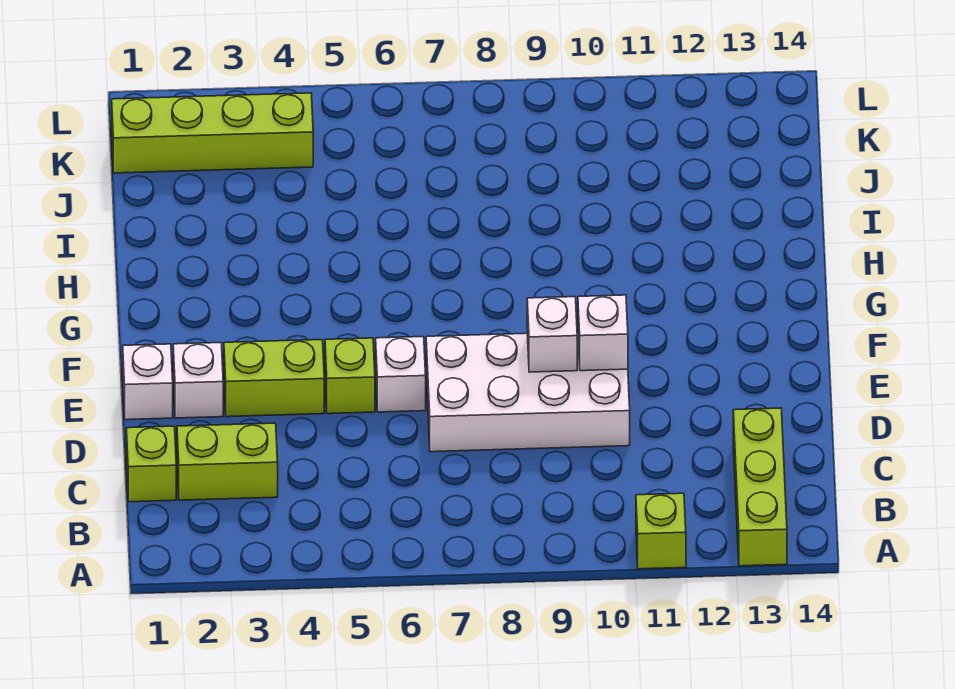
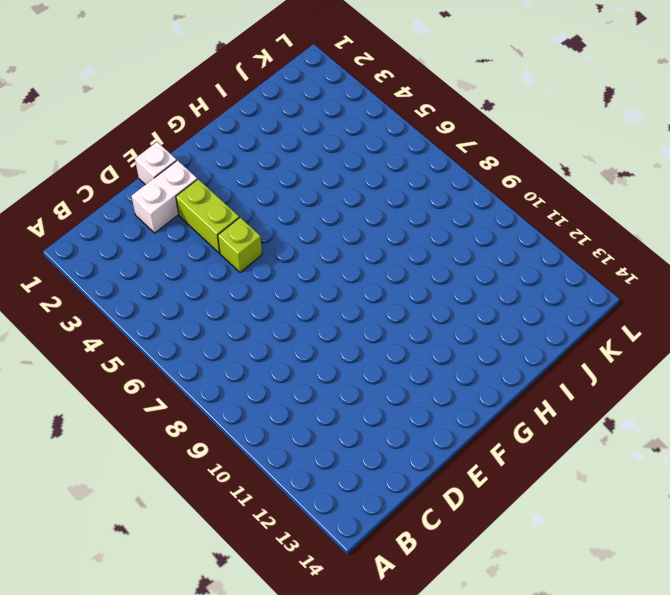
white 1x2 brick [131,160,197,233] -> white 1x1 brick [173,343,223,418]
none -> lime 1x1 brick [636,493,686,569]
none -> lime 1x3 brick [733,408,787,566]
none -> lime 1x1 brick [126,426,176,502]

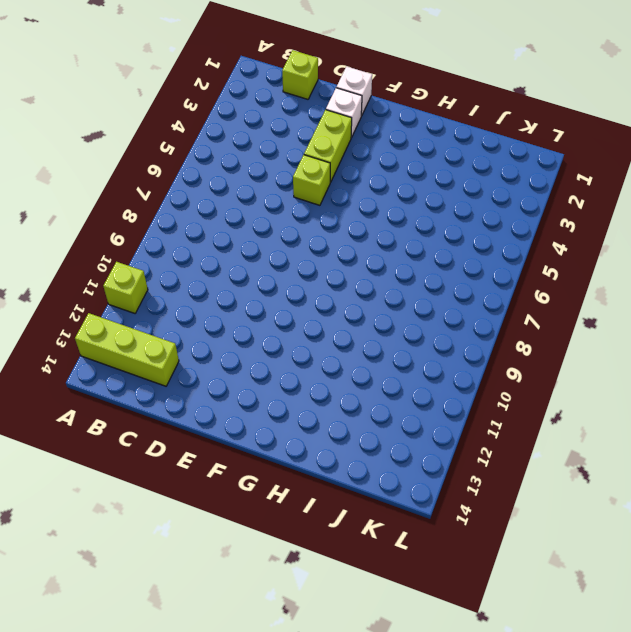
none -> lime 1x2 brick [177,423,278,500]
none -> white 2x4 brick [426,332,630,452]
none -> white 1x1 brick [376,337,426,412]

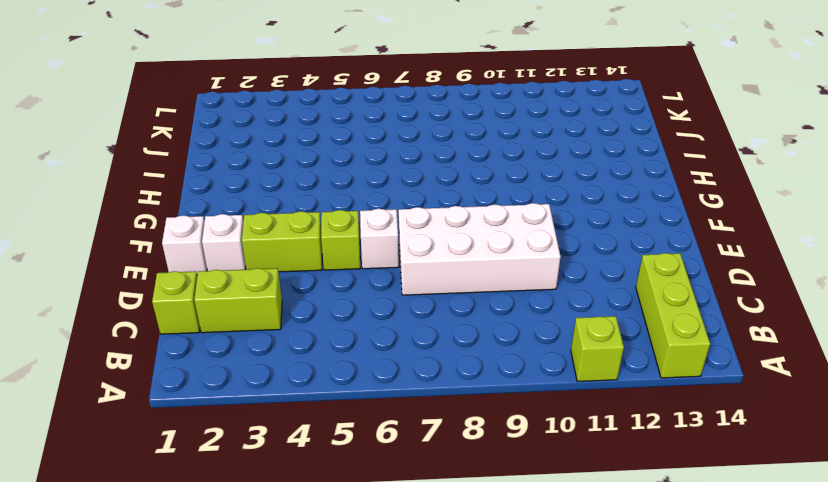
none -> lime 1x4 brick [112,93,313,173]
none -> white 1x1 brick [527,297,577,372]
none -> white 1x1 brick [578,295,628,371]

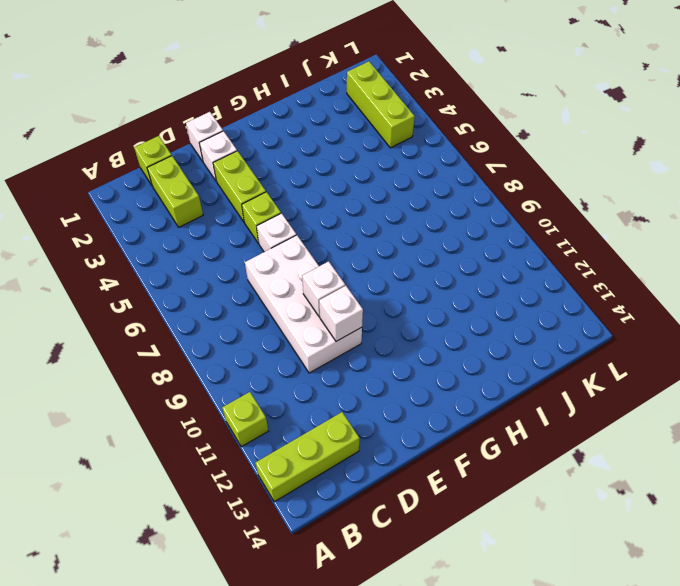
lime 1x3 brick [347,61,415,148] -> lime 1x4 brick [112,93,313,173]

